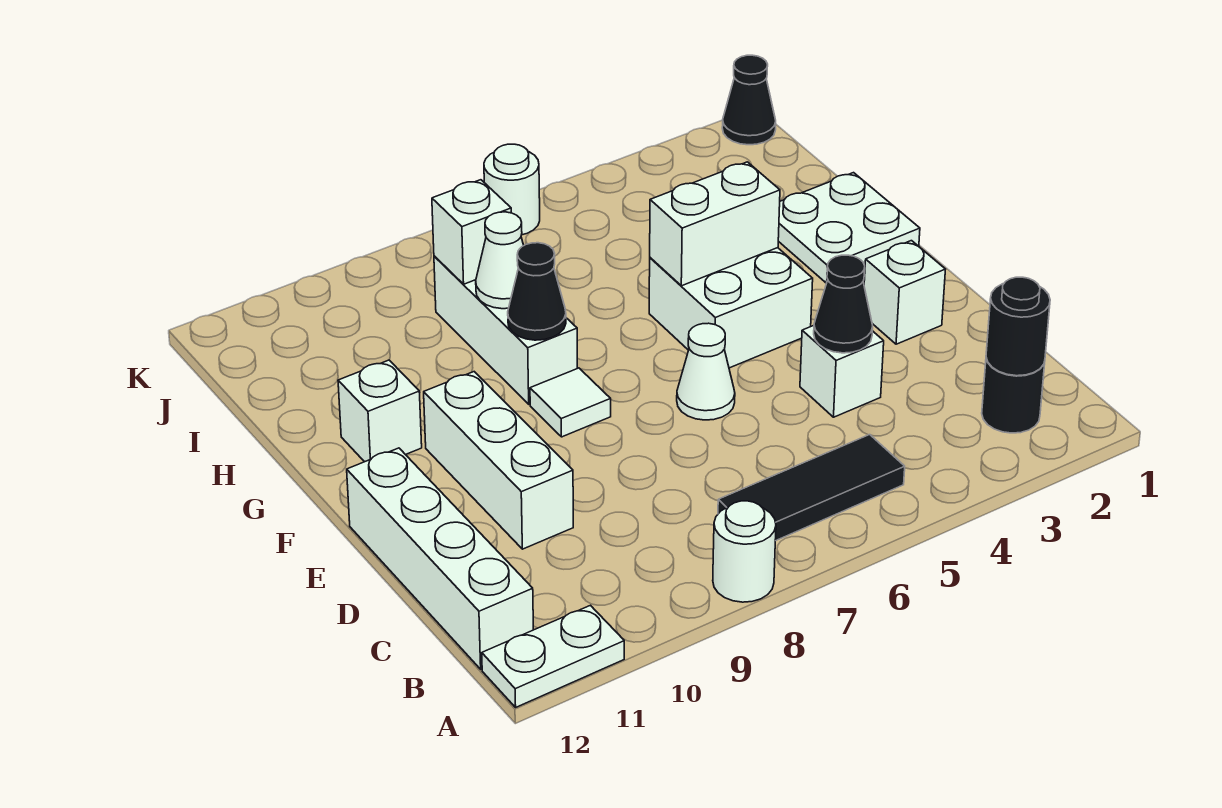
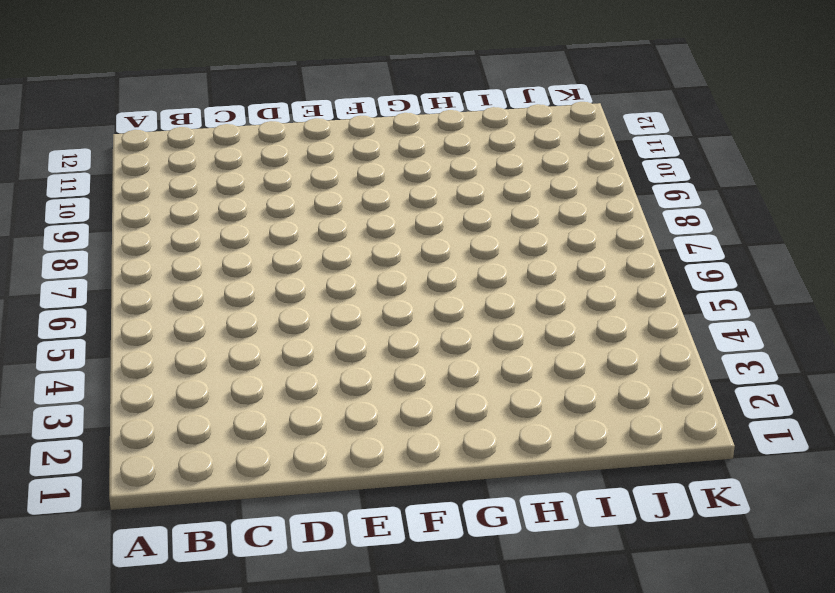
none -> white 1x1 round brick [713,501,776,602]
none -> white 1x2 plate [482,605,624,707]
none -> black 1x1 round brick [982,358,1045,433]

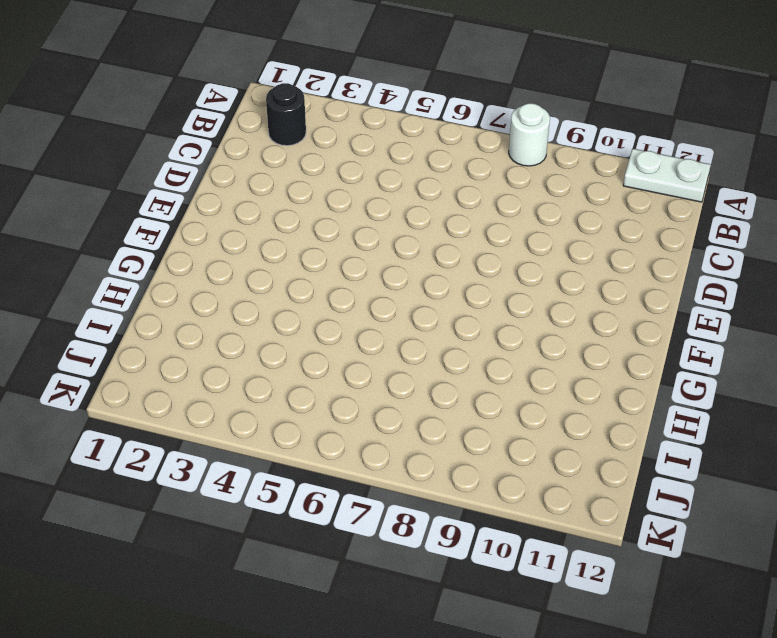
none -> black 1x3 tile [718,435,905,541]
none -> white 1x4 brick [347,448,533,669]
none -> white 1x1 brick [800,326,884,417]

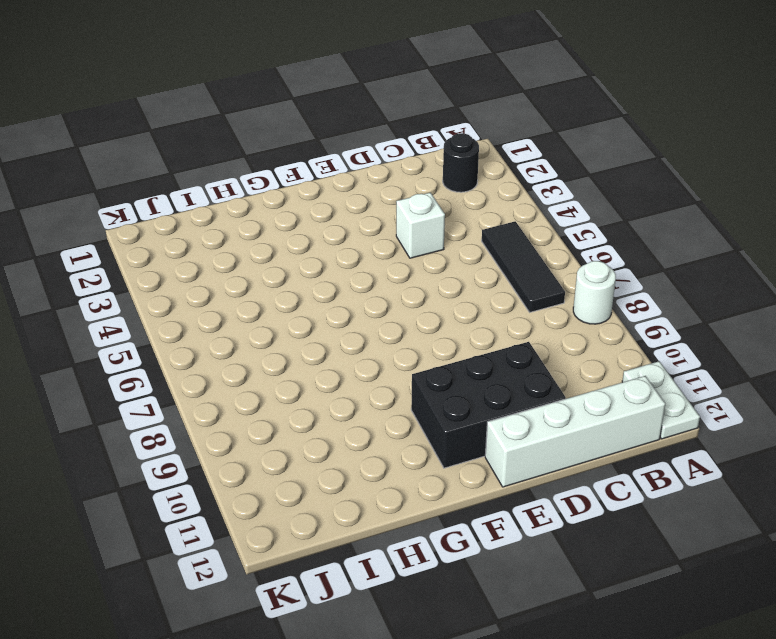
black 2x3 brick [411,342,566,468] -> white 1x3 brick [424,372,573,549]
none -> white 1x1 brick [864,241,946,344]
none -> white 1x1 cone [677,323,735,420]
none -> white 2x2 brick [649,248,813,368]

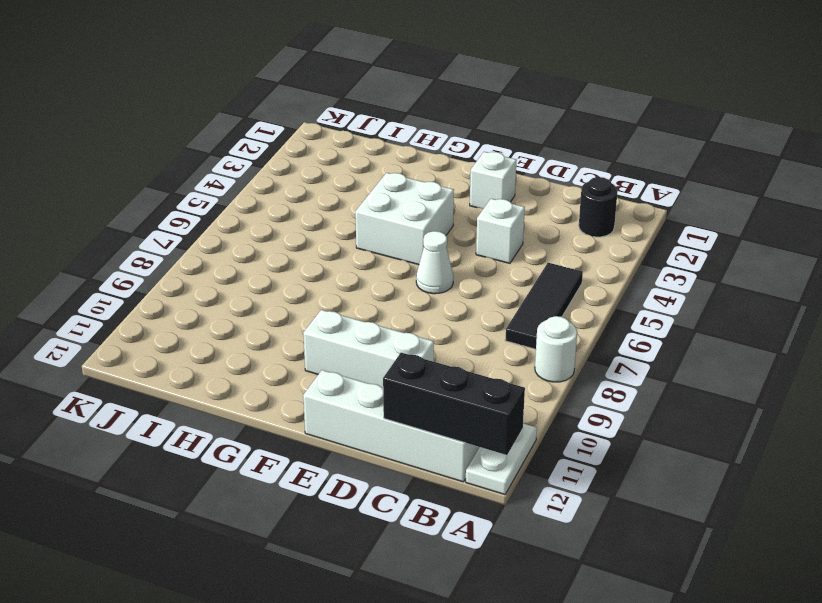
black 1x3 brick [383,353,525,455] -> none
none -> white 1x1 tile [530,368,611,437]
none -> white 2x2 plate [778,173,920,283]
none -> white 1x3 brick [434,256,577,404]

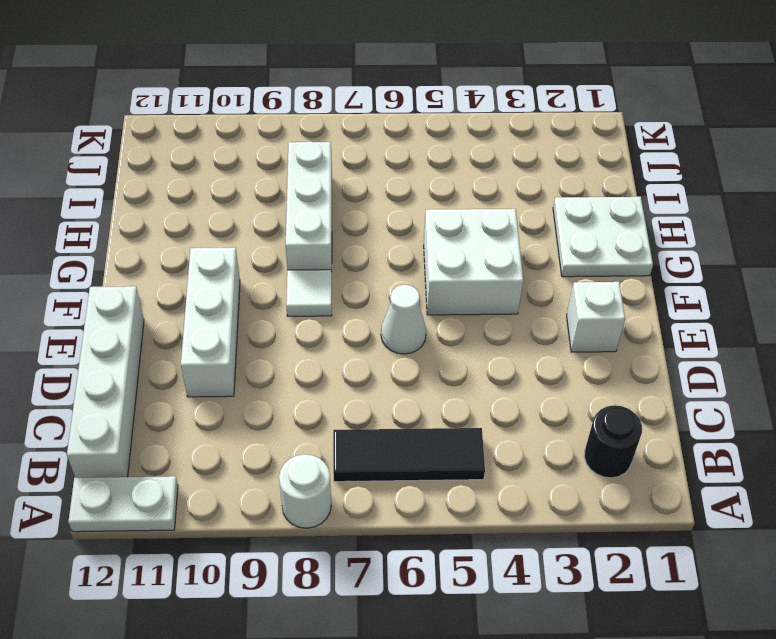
none -> white 1x1 brick [800,326,884,417]
none -> white 1x1 brick [338,360,422,462]
none -> black 1x1 cone [722,55,776,145]

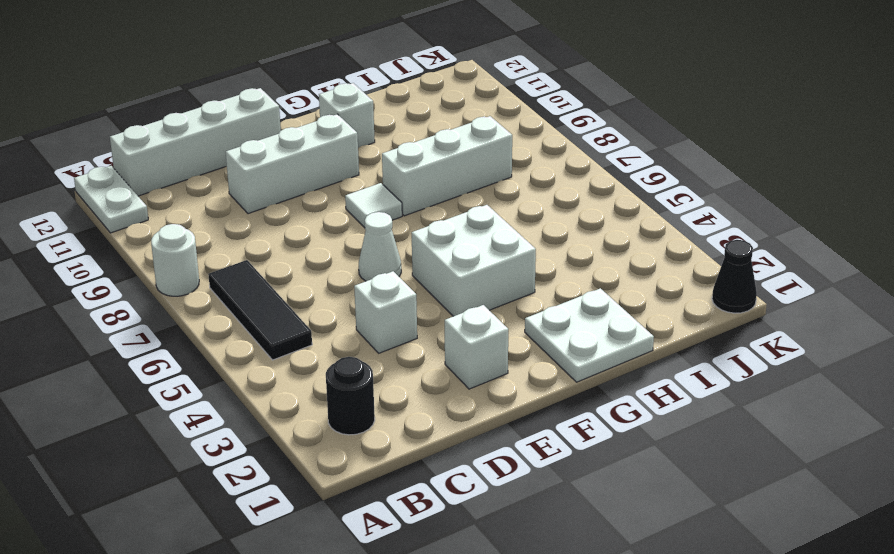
none -> white 1x1 round brick [484,144,540,235]
none -> black 1x1 round brick [986,277,1050,376]
none -> black 1x1 cone [814,255,873,353]

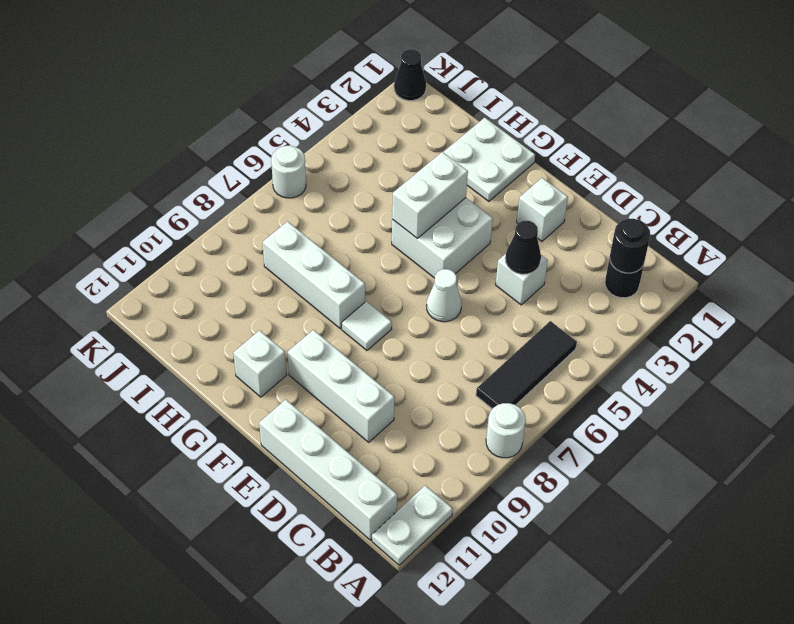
none -> black 1x1 cone [508,243,566,340]
none -> white 1x1 cone [476,212,524,309]
none -> white 1x1 brick [432,180,511,284]

